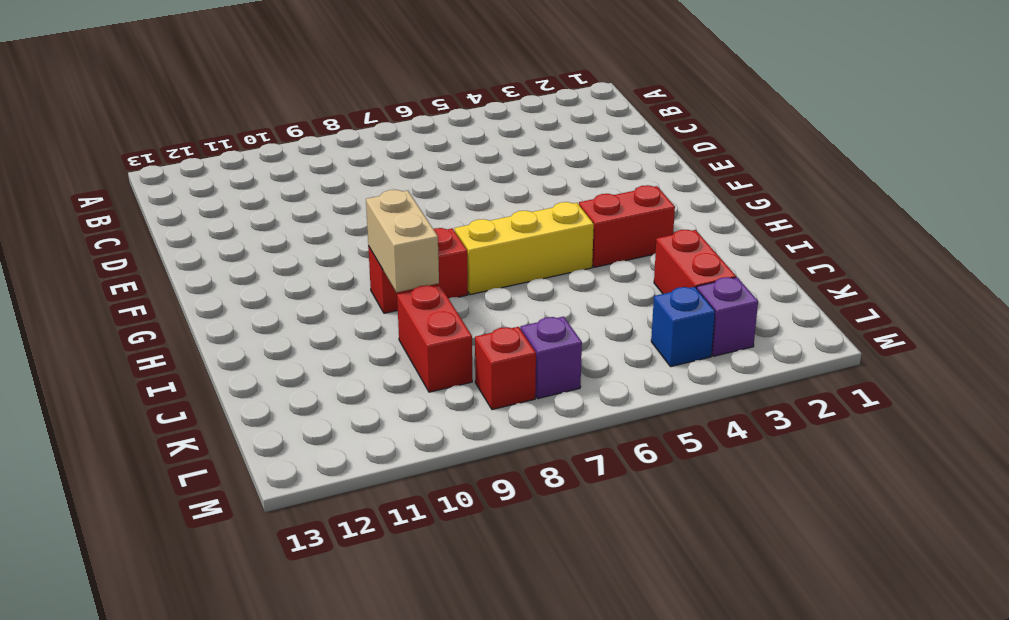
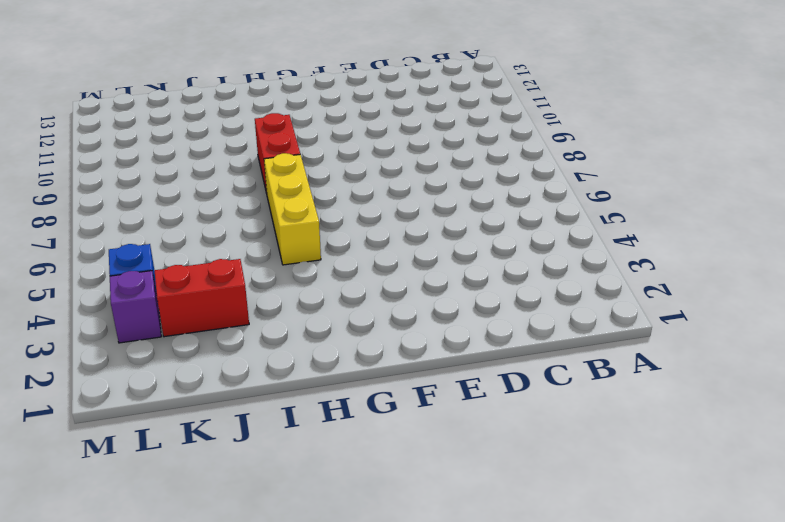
none -> red 1x2 brick [579,185,675,267]
none -> red 1x2 brick [397,285,472,392]

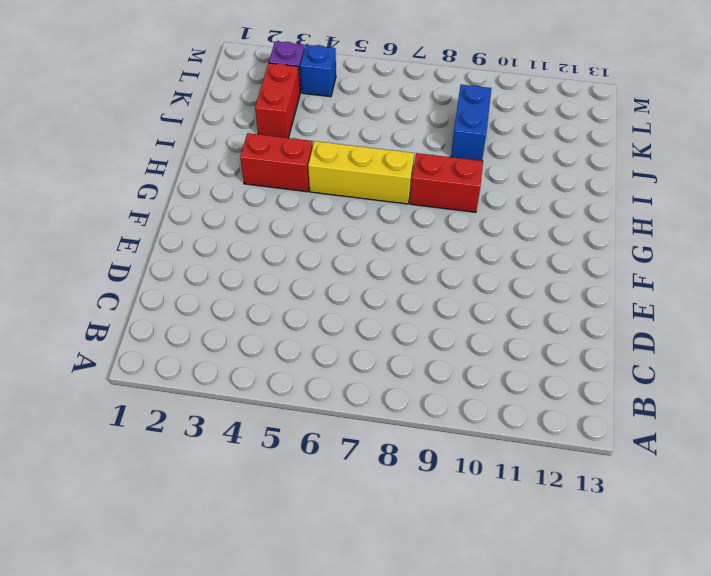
blue 1x2 brick [451,85,491,161] -> red 1x2 brick [397,285,472,392]
none -> purple 1x1 brick [521,317,582,399]
none -> red 1x1 brick [475,327,536,410]

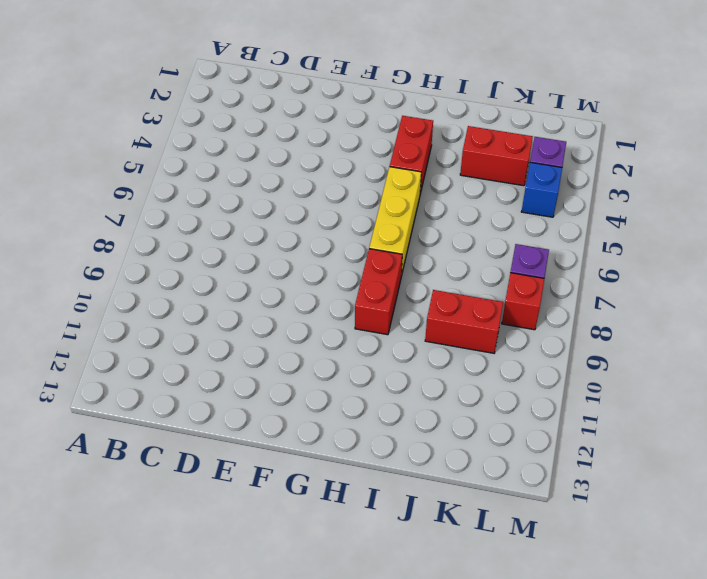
none -> tan 1x2 brick [366,190,439,293]

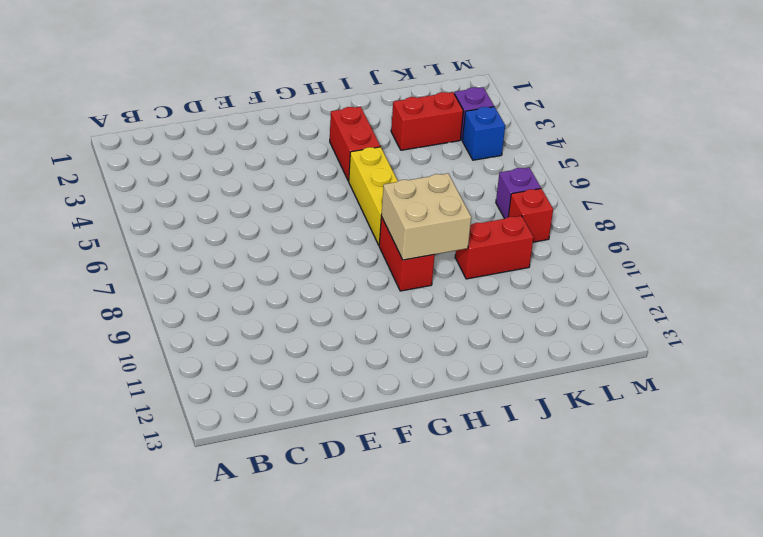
tan 2x2 brick [381,173,471,260] -> tan 1x2 brick [366,190,439,293]

